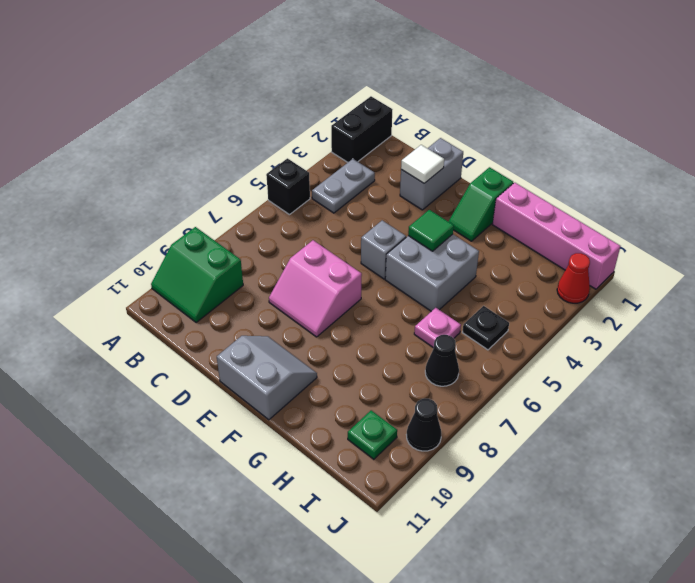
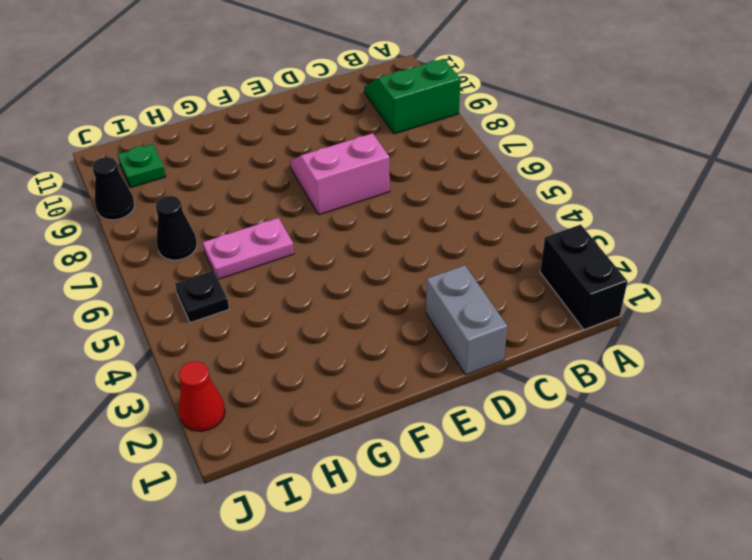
pink 1x2 plate [203,218,294,279] -> pink 1x1 plate [414,308,461,348]
none -> black 1x1 brick [266,158,310,215]
none -> grey 1x2 plate [312,159,375,213]
none -> grey 1x1 brick [361,220,406,279]

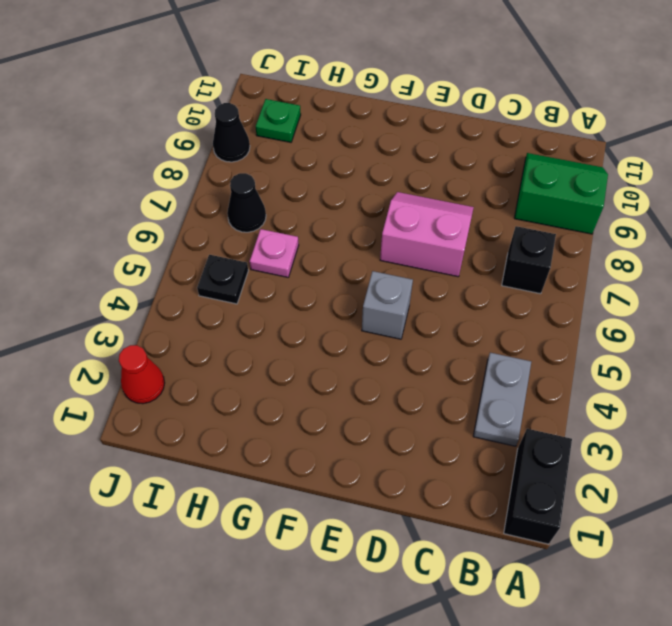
black 1x1 brick [502,226,556,294] -> black 1x1 brick moved to [266,158,310,215]
none -> grey 1x2 brick [400,138,463,210]
none -> grey 2x2 slope [217,336,317,420]
none -> green 1x2 slope [448,167,513,241]

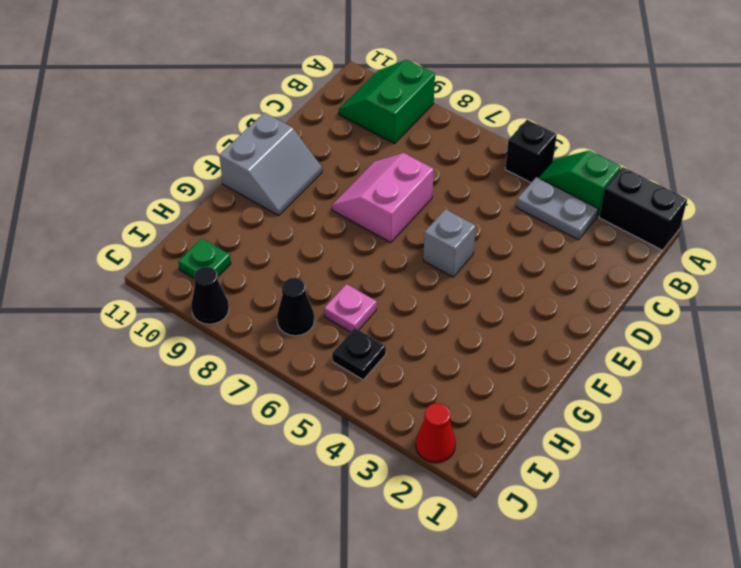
green 1x2 slope [539,150,621,217] -> green 1x2 slope moved to [448,167,513,241]
none -> grey 1x2 brick [400,138,463,210]
none -> grey 2x2 brick [385,234,479,311]
none -> pink 1x4 brick [493,183,620,289]

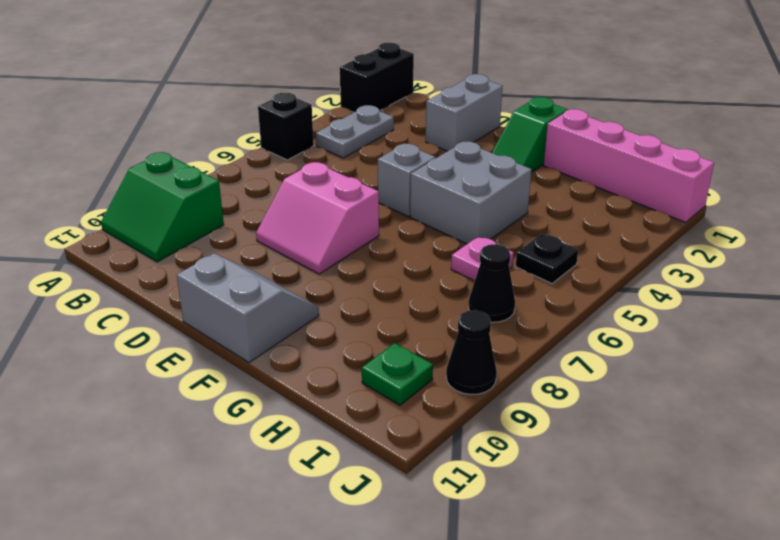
none -> red 1x1 cone [557,253,590,303]
none -> white 1x1 tile [401,145,444,183]
none -> green 1x1 tile [408,210,454,251]

